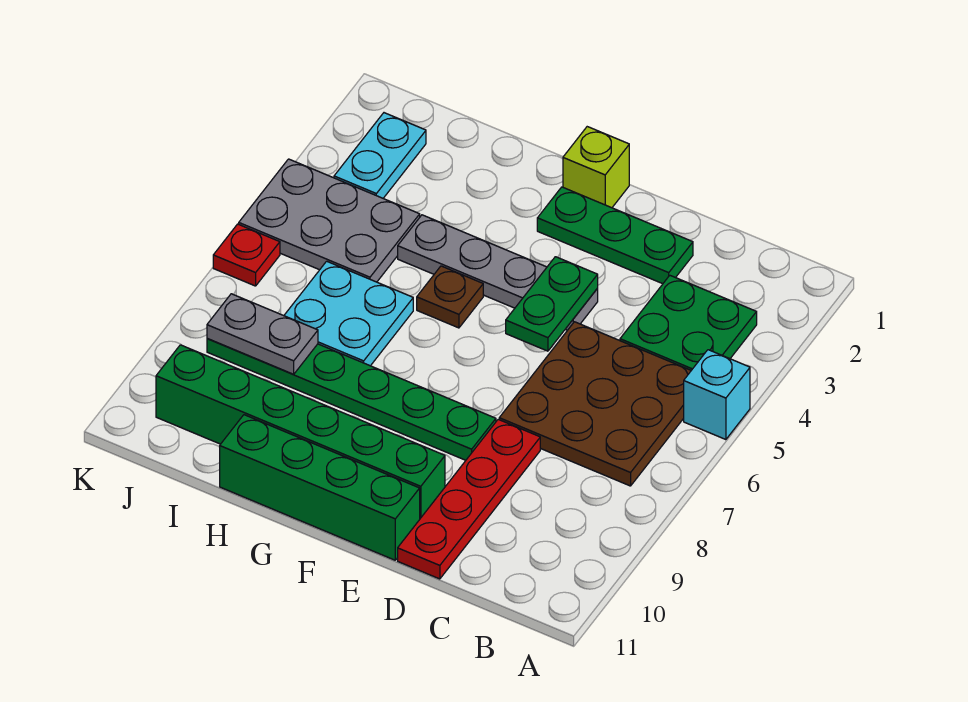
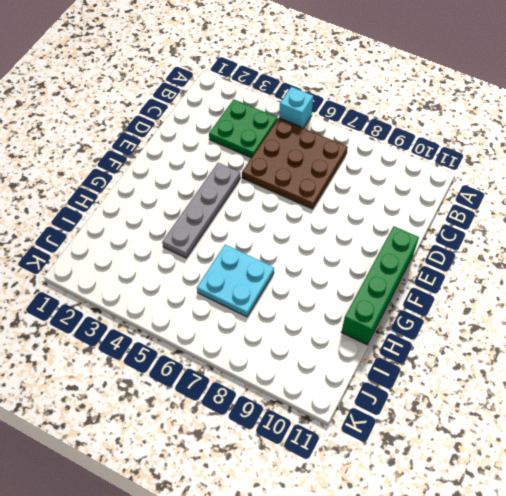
none -> green 1x3 plate [537,187,693,284]
none -> red 1x4 plate [398,419,540,579]
none -> green 1x6 plate [207,338,496,460]

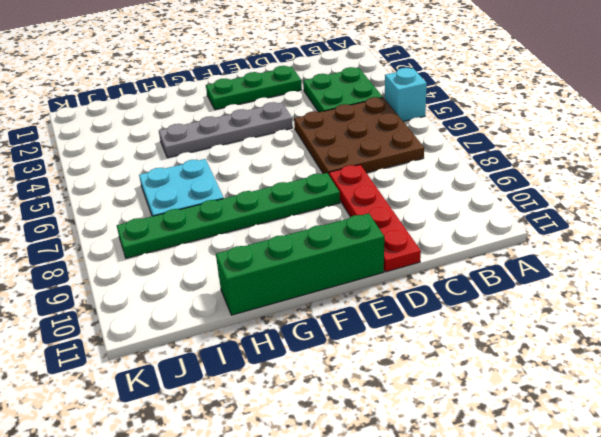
none -> green 1x6 brick [156,345,445,518]
none -> lime 1x1 brick [563,127,629,208]
none -> brown 1x1 plate [417,266,483,328]

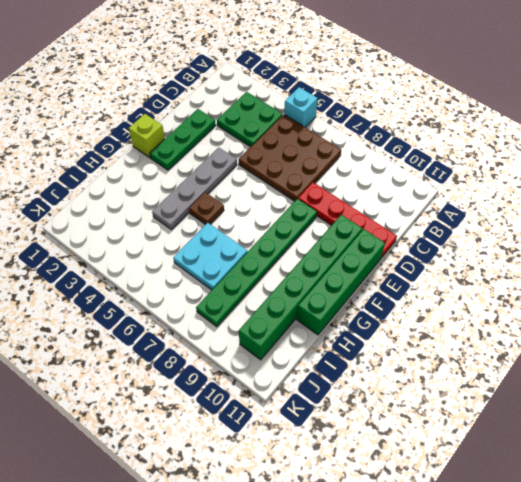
none -> grey 2x3 plate [239,159,420,282]
none -> cyan 1x2 plate [334,113,426,198]
none -> red 1x1 plate [213,224,280,286]

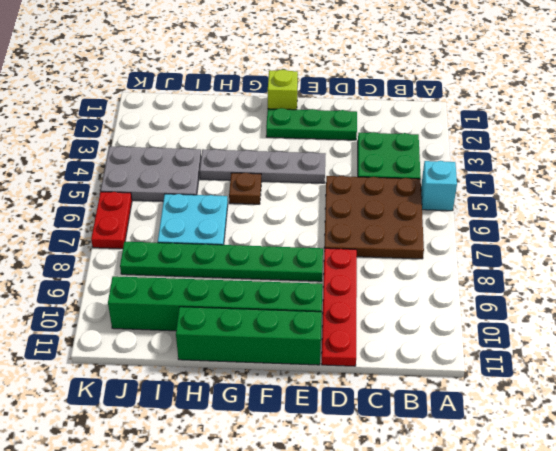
red 1x2 plate [91,192,132,249] -> red 1x1 plate [213,224,280,286]
none -> cyan 1x2 plate [334,113,426,198]
none -> green 1x2 plate [506,257,598,351]
none -> grey 1x2 plate [207,294,318,374]

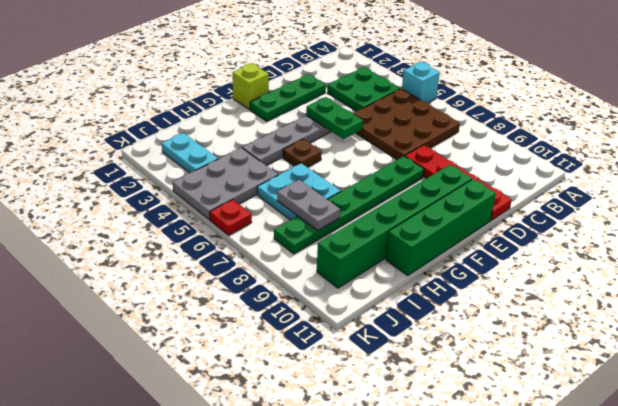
grey 1x2 plate [277,180,340,231] -> grey 1x2 plate turned to [207,294,318,374]

